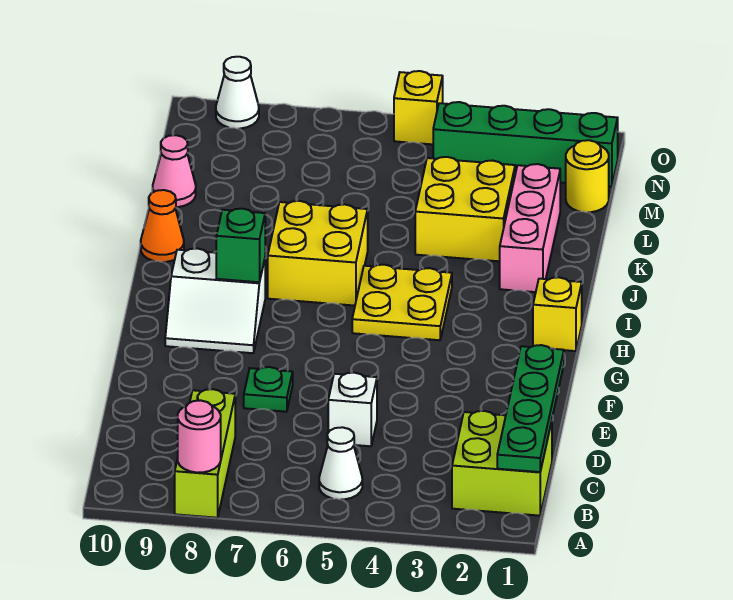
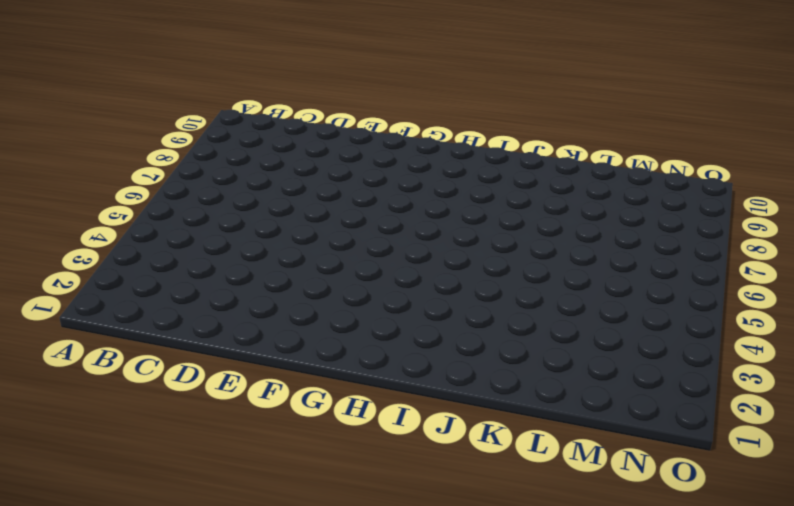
none -> lime 1x3 brick [175,389,235,518]
none -> lime 2x2 brick [452,411,552,516]
none -> white 1x1 cone [319,427,362,499]

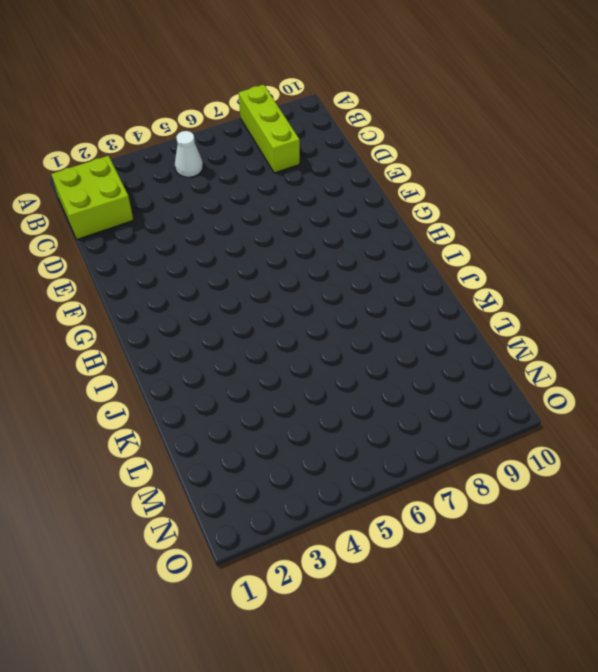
none -> white 1x1 brick [328,373,377,446]
none -> green 1x1 plate [244,367,293,412]
none -> white 2x2 slope [165,248,265,353]

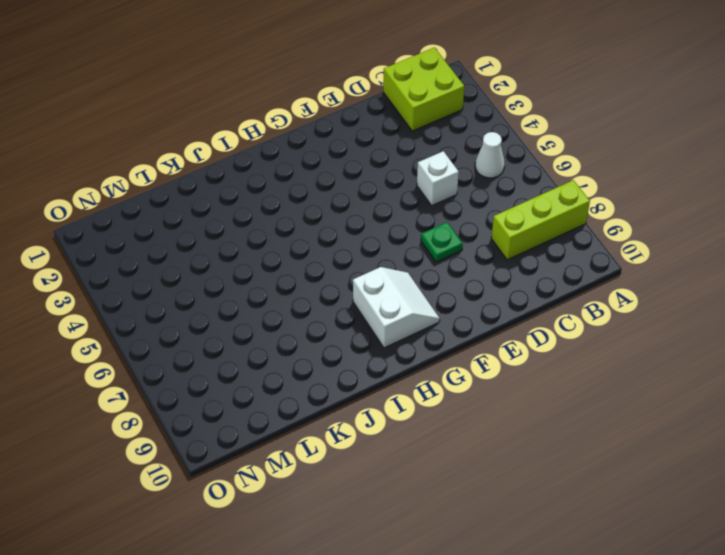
none -> yellow 1x1 brick [533,277,582,351]
none -> yellow 2x2 plate [352,265,452,340]
none -> yellow 2x2 brick [268,201,368,306]

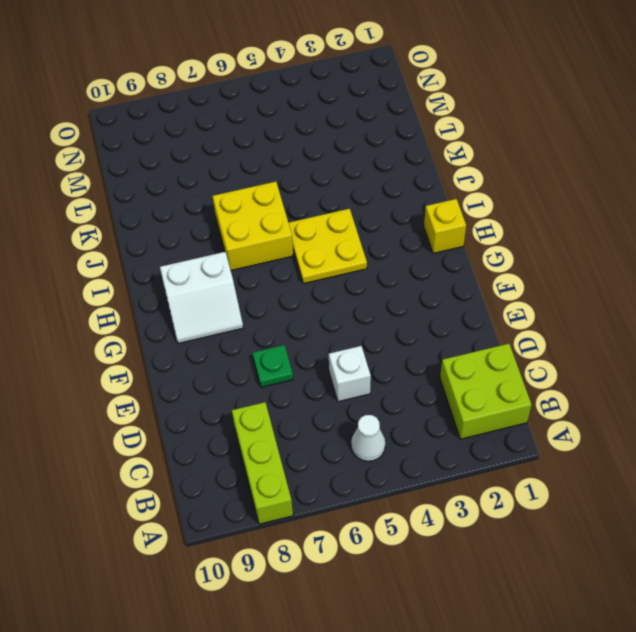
none -> pink 1x3 brick [500,164,560,292]
none -> orange 1x1 cone [141,190,184,262]
none -> yellow 2x2 brick [415,157,515,261]

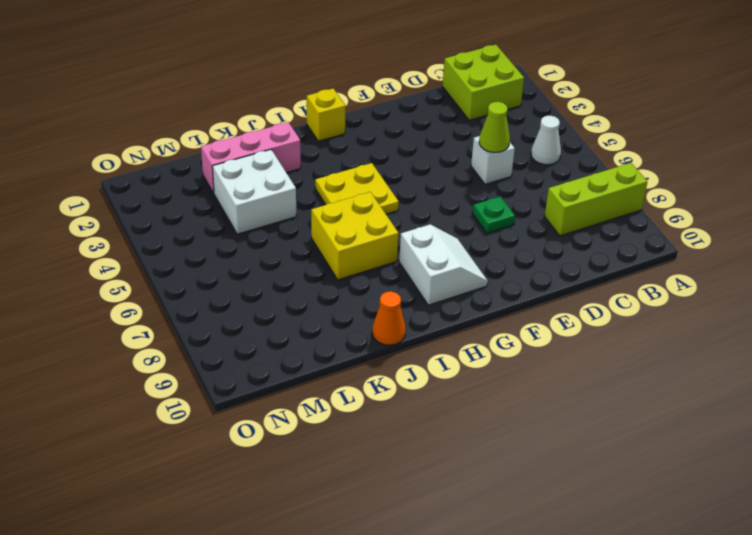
lime 1x1 cone [479,102,510,152] -> none
white 2x2 brick [212,150,296,234] -> yellow 2x2 brick [415,157,515,261]
none -> pink 1x1 cone [153,135,196,207]
none -> yellow 1x1 round brick [566,140,609,212]
none -> green 1x4 brick [433,102,618,187]

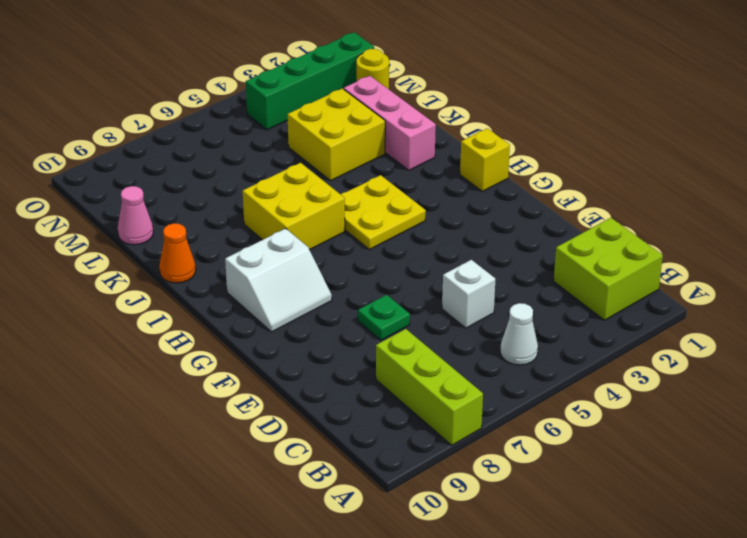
none -> yellow 1x1 brick [394,71,443,144]
none -> white 1x1 cone [216,57,259,129]
none -> pink 1x1 round brick [178,400,221,473]

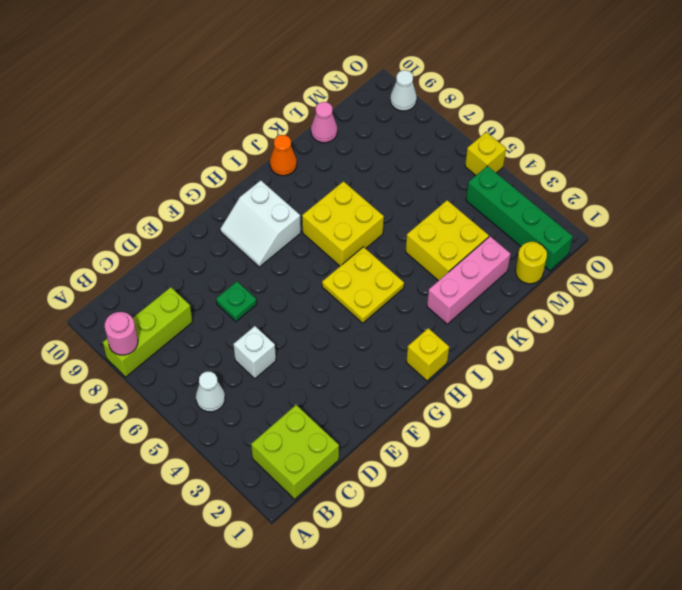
none -> green 1x4 plate [497,345,564,472]
none -> green 1x1 brick [216,209,265,282]

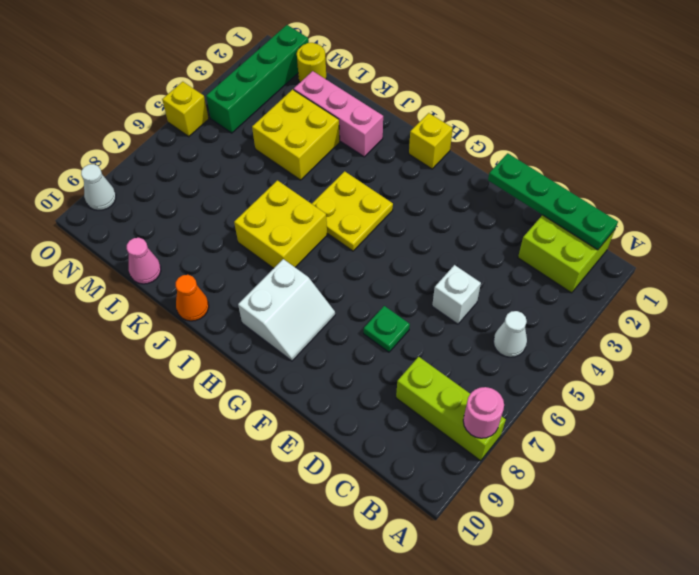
none -> green 1x1 brick [216,209,265,282]

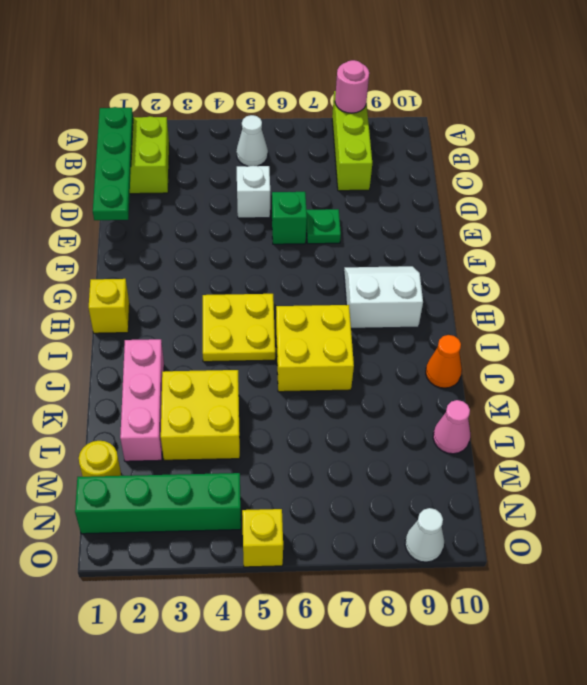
green 1x1 brick [272,192,307,244] -> green 1x1 brick moved to [216,209,265,282]

